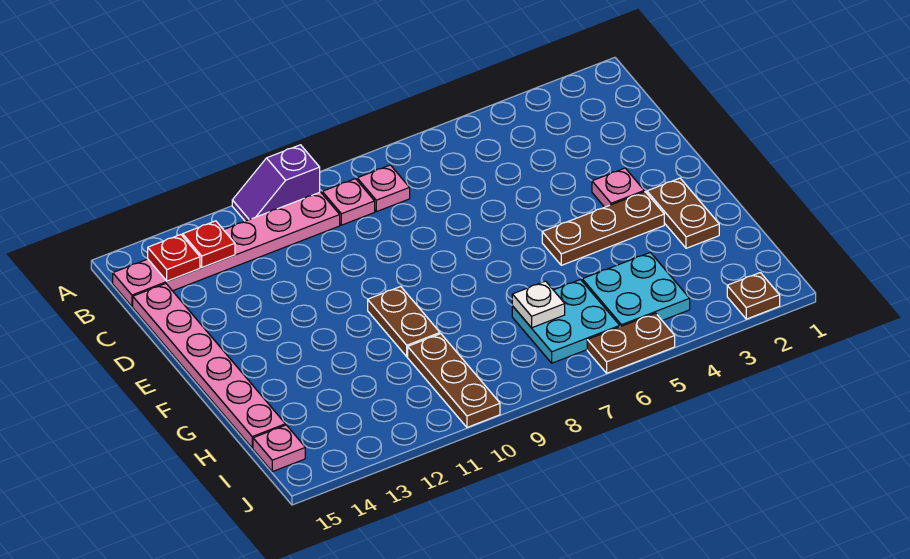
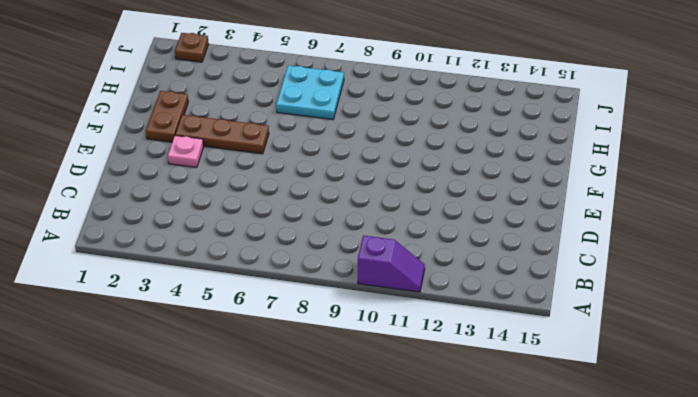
none -> pink 1x1 plate [357,165,410,212]
none -> pink 1x1 plate [322,179,375,225]
none -> pink 1x6 plate [113,192,340,306]

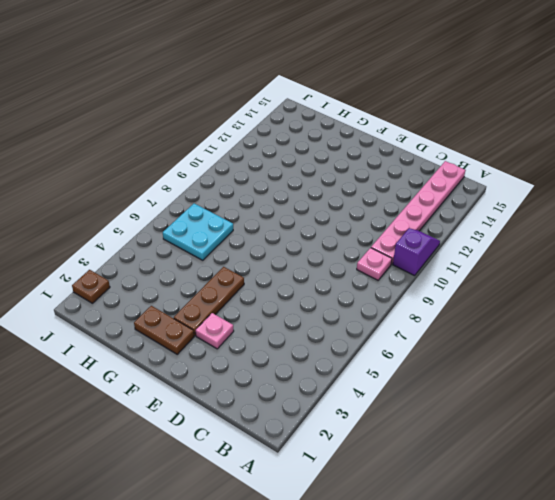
none -> pink 1x1 plate [357,165,410,212]
none -> pink 1x6 plate [133,284,285,448]
none -> brown 1x2 plate [368,287,440,357]

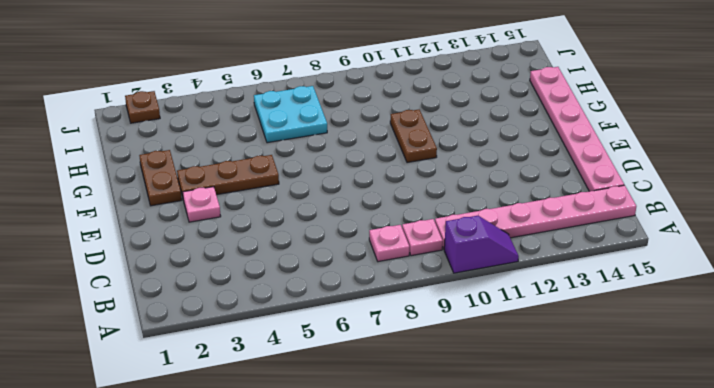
none -> cyan 2x2 plate [582,252,690,327]
none -> brown 1x3 plate [408,334,500,427]
none -> pink 1x1 plate [253,425,305,472]

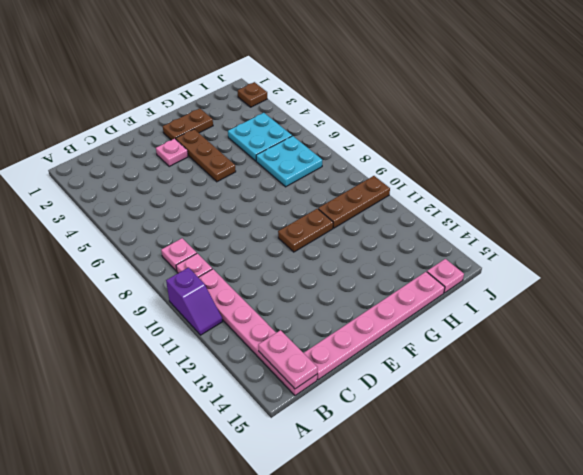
pink 1x2 plate [258,330,318,389] -> red 1x1 plate [148,235,200,281]
none -> brown 1x2 plate [587,313,675,373]
none -> red 1x1 plate [183,221,235,268]
none -> white 1x1 plate [512,281,565,328]

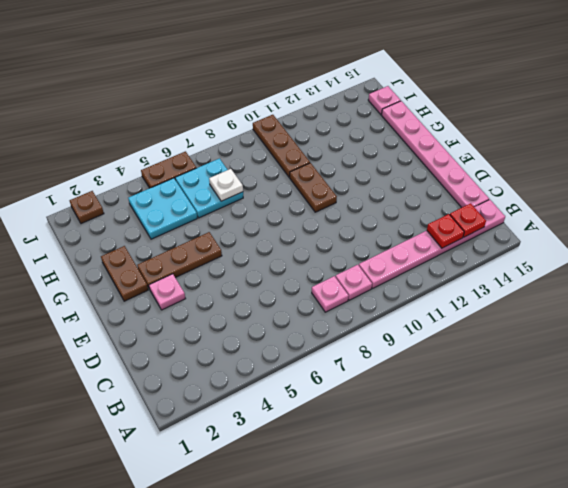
none -> purple 1x2 slope [232,145,320,221]

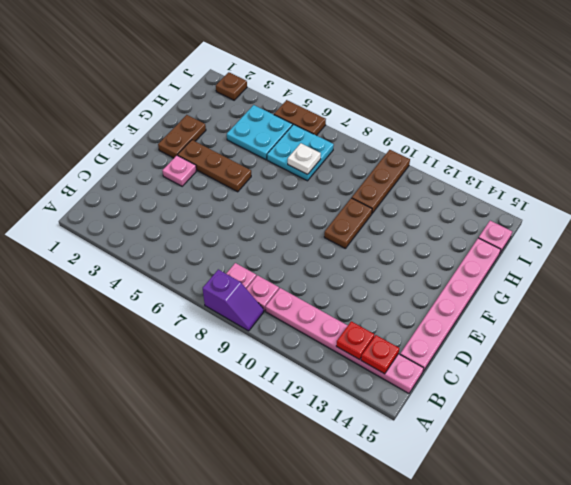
purple 1x2 slope [203,269,264,331] -> purple 1x2 slope moved to [232,145,320,221]

